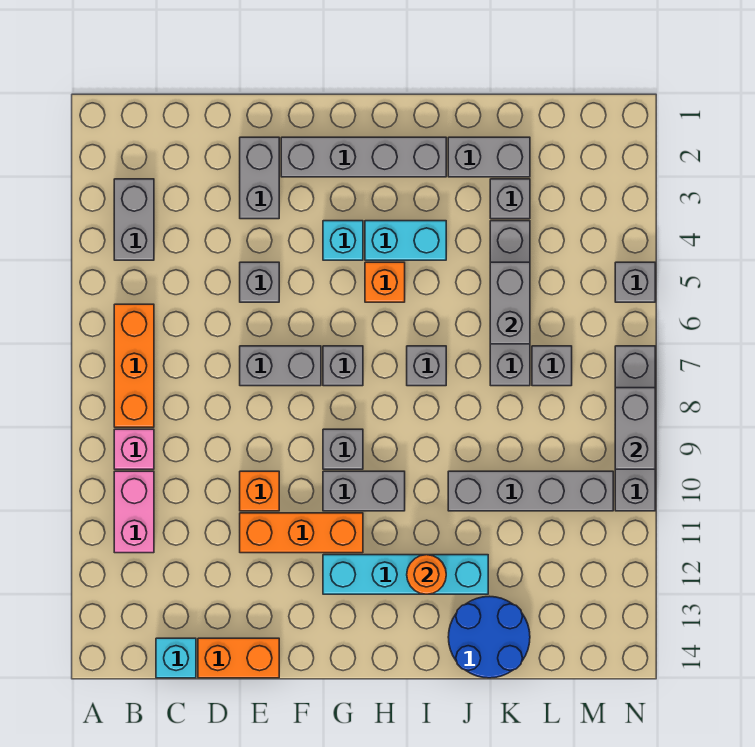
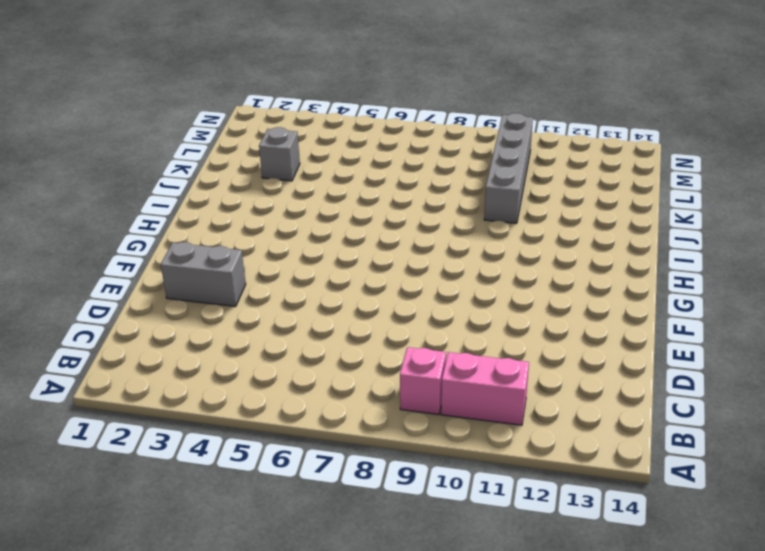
none -> grey 1x2 brick [114,179,154,260]
none -> orange 1x3 brick [114,304,154,427]
none -> cyan 1x1 brick [156,638,196,678]
none -> orange 1x2 brick [198,638,279,678]

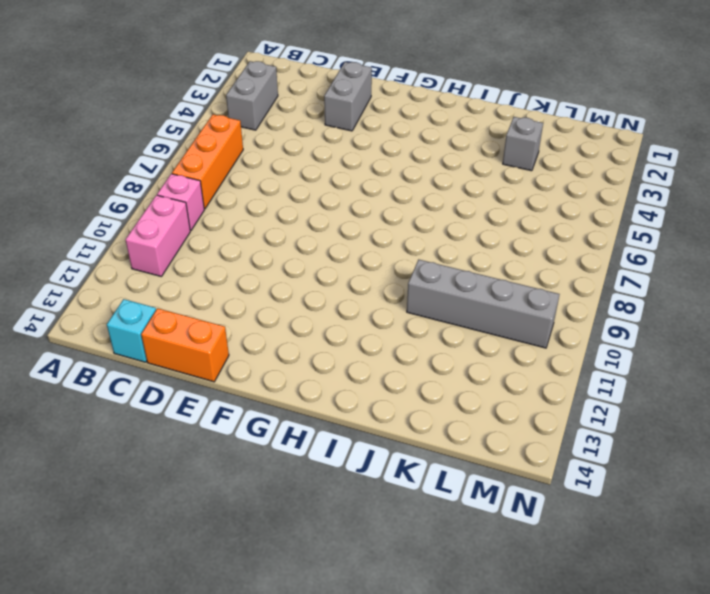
none -> grey 1x1 brick [240,262,279,302]
none -> grey 1x2 brick [240,346,321,386]
none -> orange 1x1 brick [240,471,279,511]
none -> orange 1x3 brick [240,513,363,553]

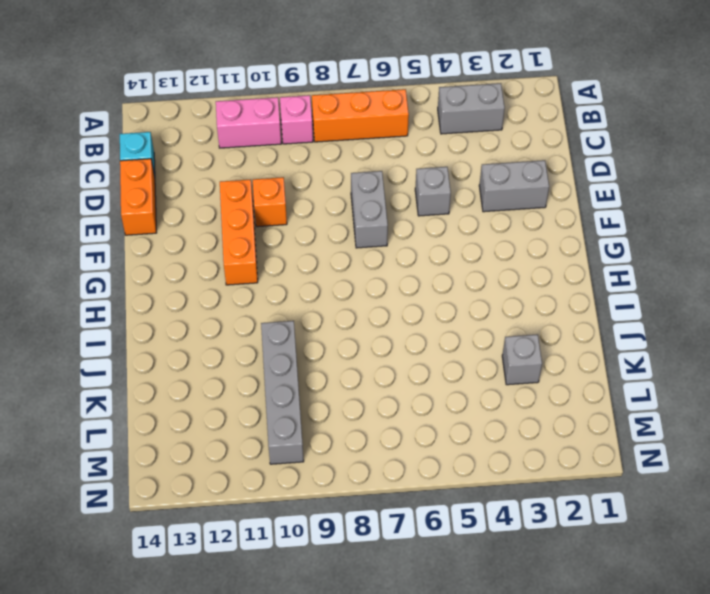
none -> grey 1x4 brick [281,137,446,177]
none -> cyan 1x1 brick [323,221,363,260]
none -> grey 1x1 brick [323,346,363,386]
none -> grey 1x1 brick [323,429,363,469]

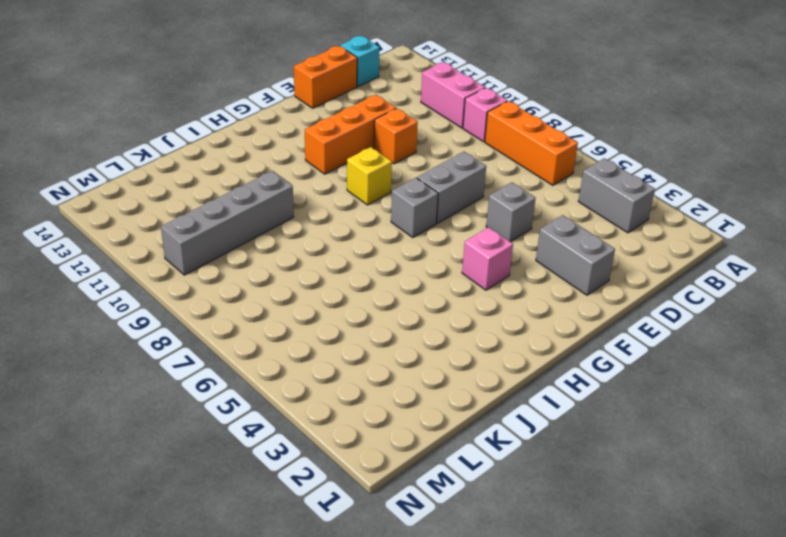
pink 1x1 brick [462,227,513,290] -> cyan 1x1 brick [323,221,363,260]
yellow 1x1 brick [347,147,392,205] -> grey 1x1 brick [323,429,363,469]
none -> grey 1x4 brick [281,137,446,177]
none -> grey 1x2 brick [323,471,405,511]
none -> cyan 1x4 brick [323,555,488,594]
none -> cyan 1x2 brick [365,221,446,260]

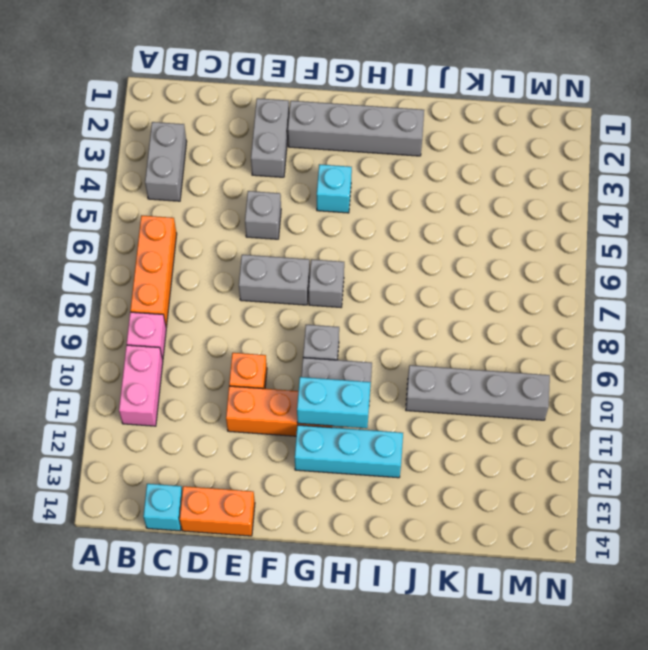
cyan 1x2 brick [297,377,371,428] -> cyan 1x2 brick moved to [365,221,446,260]
cyan 1x3 brick [295,425,403,478] -> cyan 1x4 brick [323,555,488,594]
none -> orange 1x1 brick [365,262,405,302]
none -> grey 1x1 brick [407,346,446,386]
none -> grey 1x2 brick [448,137,530,177]
none -> blue 2x2 round brick [448,596,530,678]

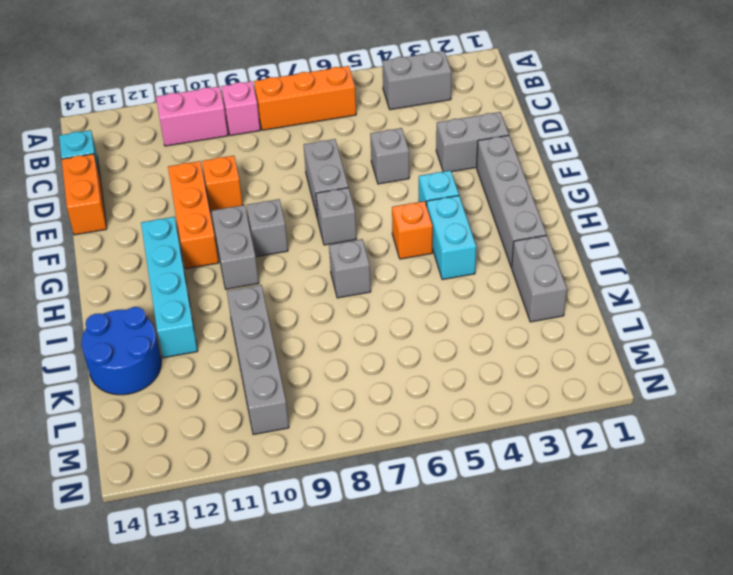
none -> grey 1x1 brick [490,179,530,219]
none -> grey 1x4 brick [490,221,530,386]
none -> grey 1x1 brick [532,346,572,386]
none -> grey 1x1 brick [615,262,655,302]

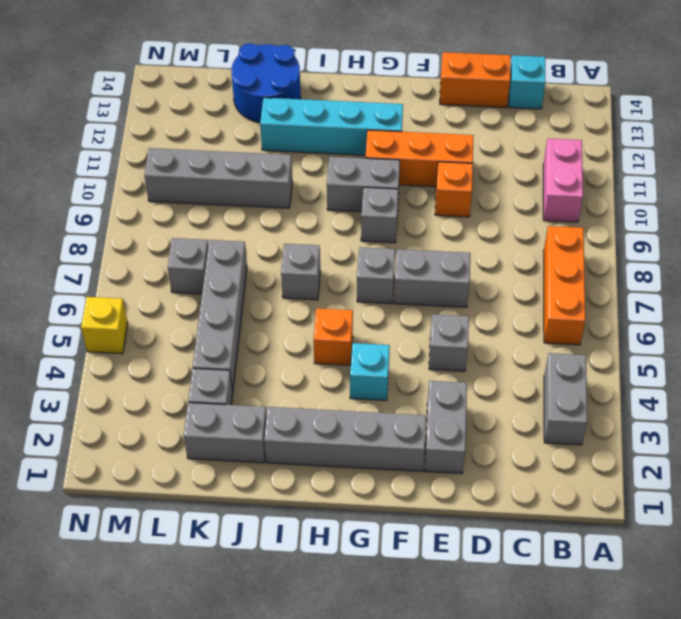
yellow 1x1 brick [81,297,128,354] -> grey 1x1 brick [615,262,655,302]
none -> pink 1x1 brick [114,429,154,469]
none -> cyan 1x2 brick [365,221,446,260]
none -> grey 1x4 brick [615,346,655,511]
none -> orange 1x1 round brick [407,555,446,594]

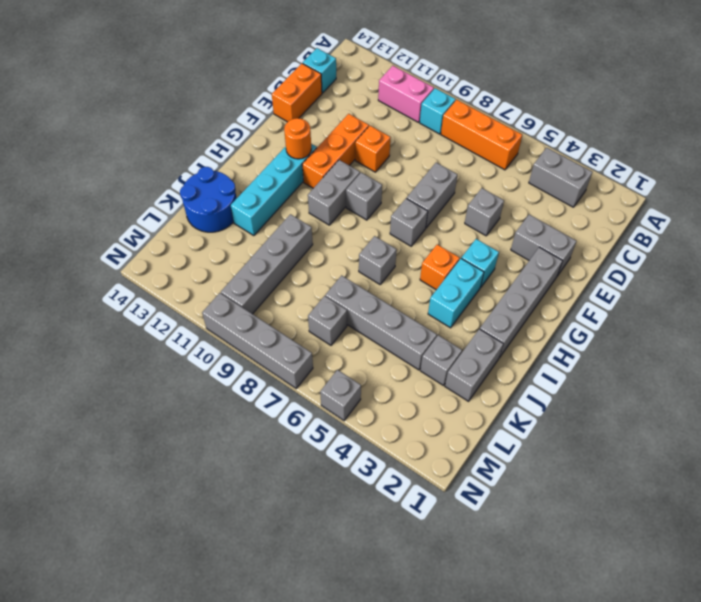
cyan 1x1 brick [420,88,456,134] -> pink 1x1 brick [114,429,154,469]
orange 1x1 round brick [284,118,311,159] -> orange 1x1 round brick moved to [407,555,446,594]
none -> grey 1x2 brick [490,262,530,344]
none -> grey 1x2 brick [615,388,655,469]

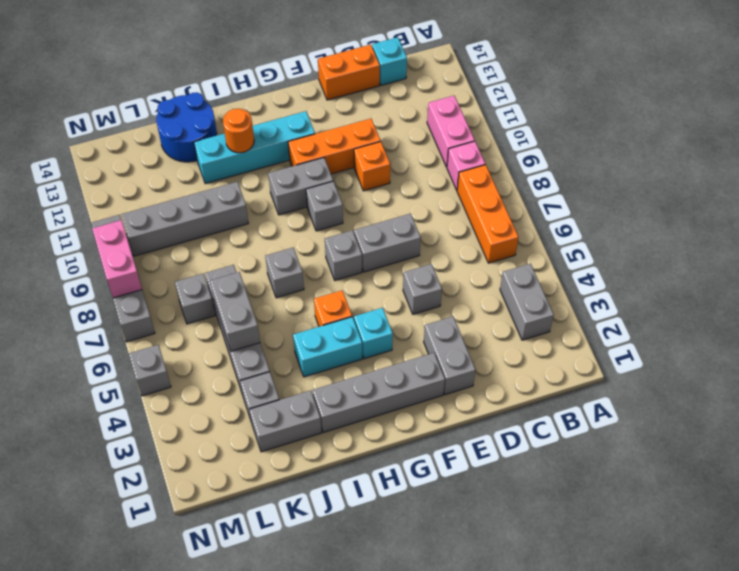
pink 1x2 brick [92,220,142,298] -> grey 1x2 brick [615,388,655,469]

